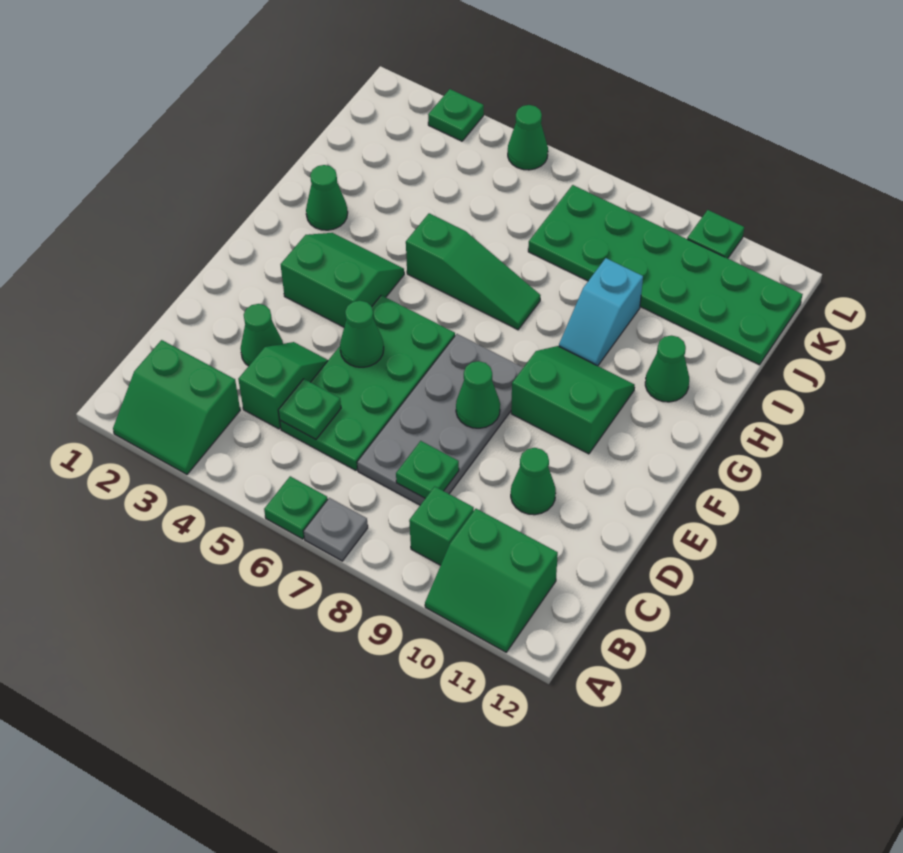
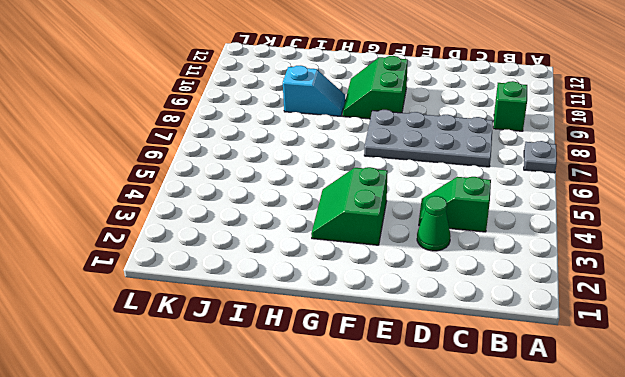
none -> green 2x2 slope [113,340,240,474]
none -> green 1x1 plate [264,476,328,539]
none -> green 2x2 slope [425,509,558,652]

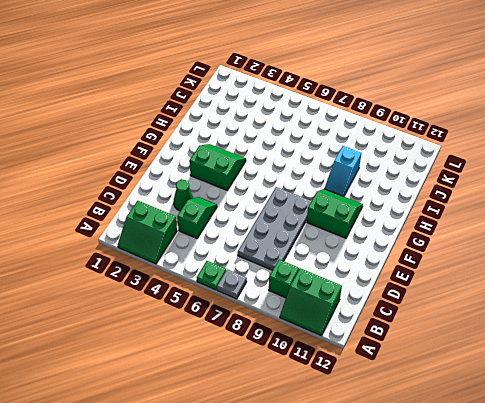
none -> green 2x4 plate [280,295,455,470]
none -> green 1x1 cone [511,448,556,515]
none -> green 1x1 cone [306,165,348,230]

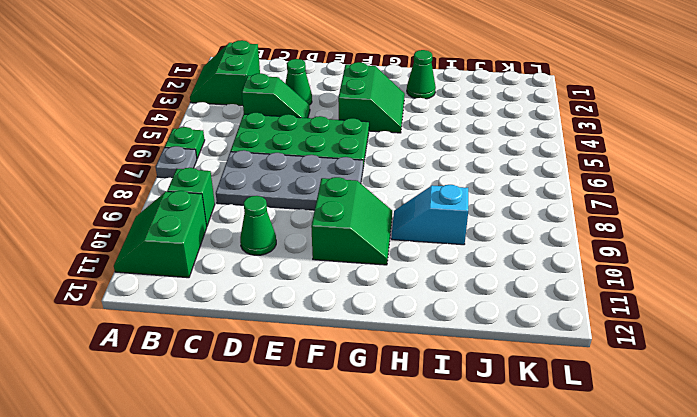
none -> green 1x3 slope [406,213,541,330]
none -> green 1x1 cone [645,336,689,402]
none -> green 2x6 plate [528,185,803,365]

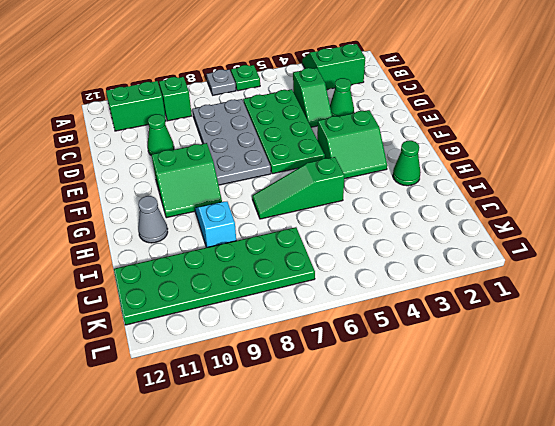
grey 1x1 cone [138,196,168,243] -> green 1x1 cone [645,336,689,402]
none -> green 1x1 plate [428,89,484,141]
none -> green 1x1 cone [508,105,548,170]
none -> green 1x1 plate [687,210,744,258]

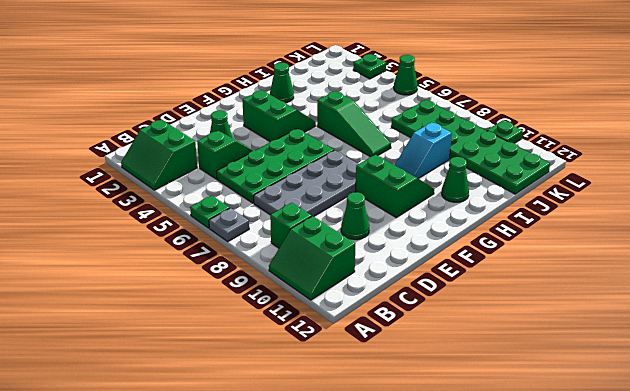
none -> green 1x1 plate [278,379,341,439]
none -> green 1x1 plate [396,441,459,498]
none -> green 1x1 cone [340,301,384,367]

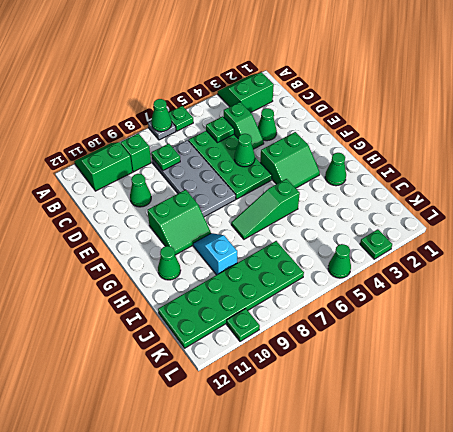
green 1x1 cone [151,99,172,132] -> green 1x1 cone moved to [456,361,500,428]

